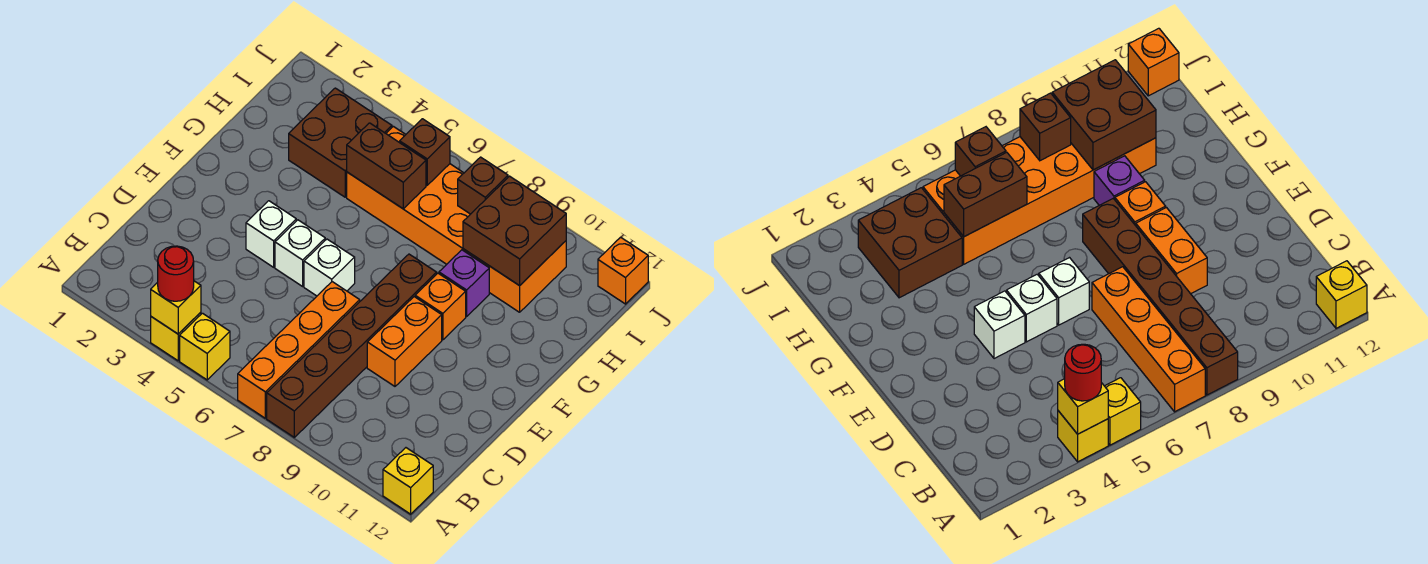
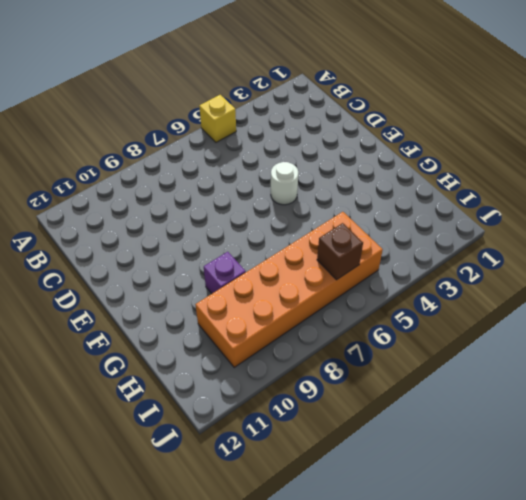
white 1x1 round brick [271,162,298,205] -> white 1x1 brick [275,220,325,286]
none -> yellow 1x1 brick [151,312,201,361]
none -> orange 1x4 brick [238,282,360,418]
none -> brown 1x6 brick [267,254,437,437]

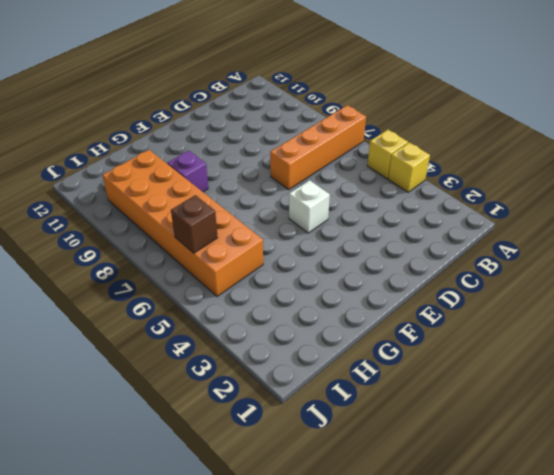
none -> brown 1x6 brick [267,254,437,437]
none -> yellow 1x1 brick [383,448,433,514]
none -> orange 1x2 brick [367,297,442,386]

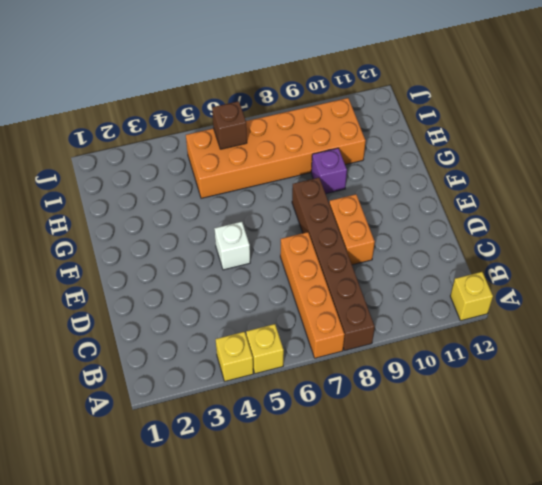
none -> white 1x1 brick [246,201,296,267]
none -> white 1x1 brick [304,239,355,296]
none -> orange 1x1 brick [415,273,466,340]

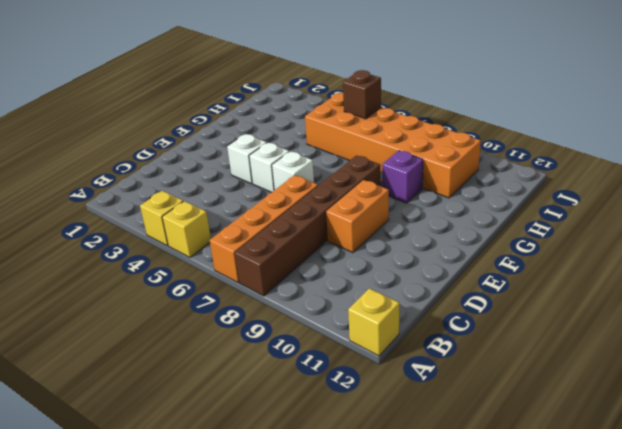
none -> orange 1x1 brick [415,273,466,340]
none -> brown 2x2 brick [289,88,392,197]
none -> orange 1x1 brick [598,237,648,304]

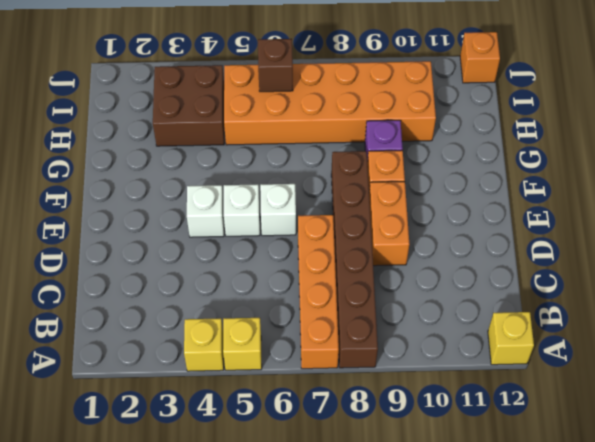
none -> yellow 1x1 brick [151,281,201,334]
none -> brown 1x2 brick [347,123,426,209]
none -> brown 2x2 brick [463,176,566,286]

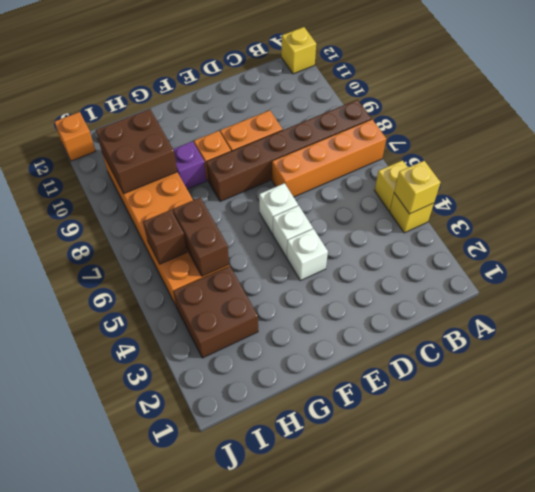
none -> brown 1x1 brick [458,157,508,214]
none -> red 1x1 round brick [158,246,194,301]

